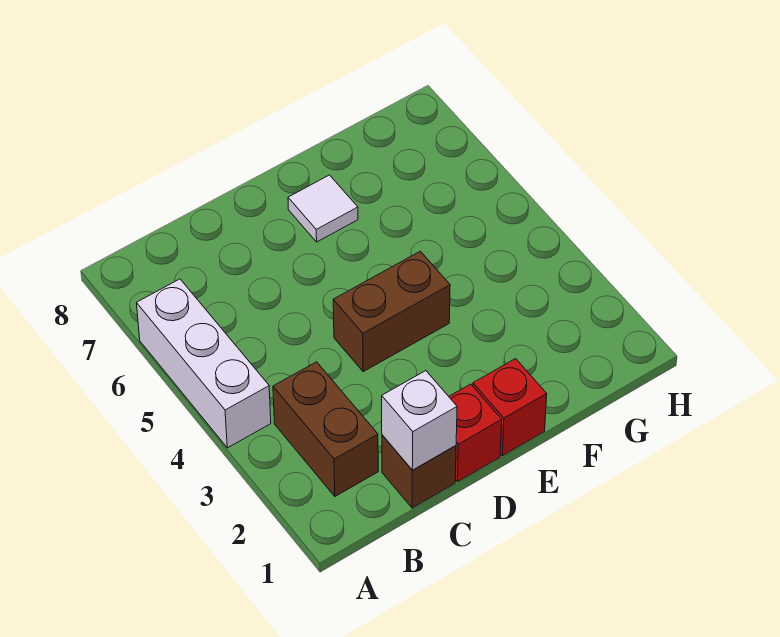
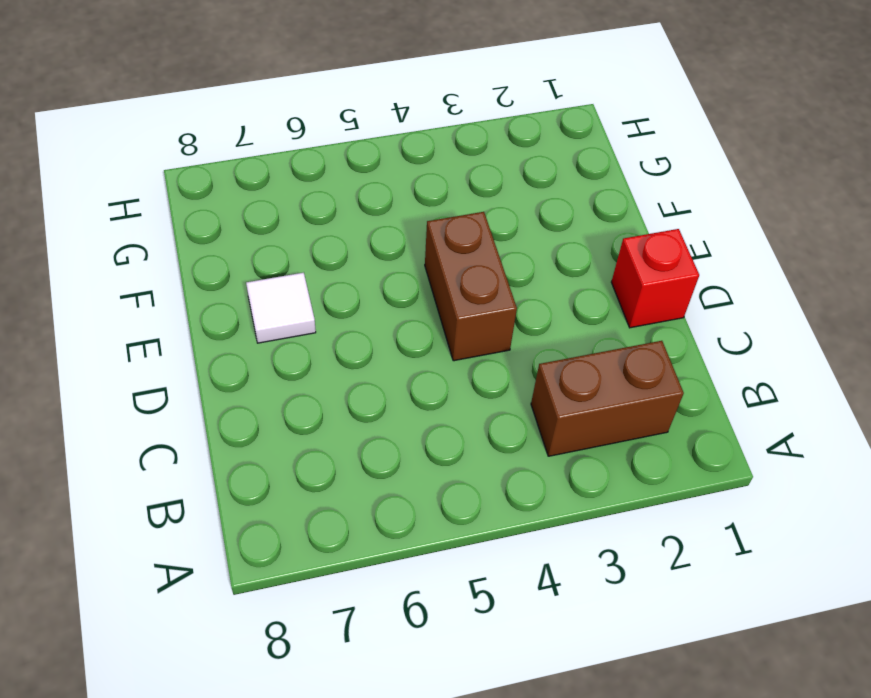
none -> white 1x3 brick [137,279,271,448]
none -> brown 1x1 brick [382,435,456,508]

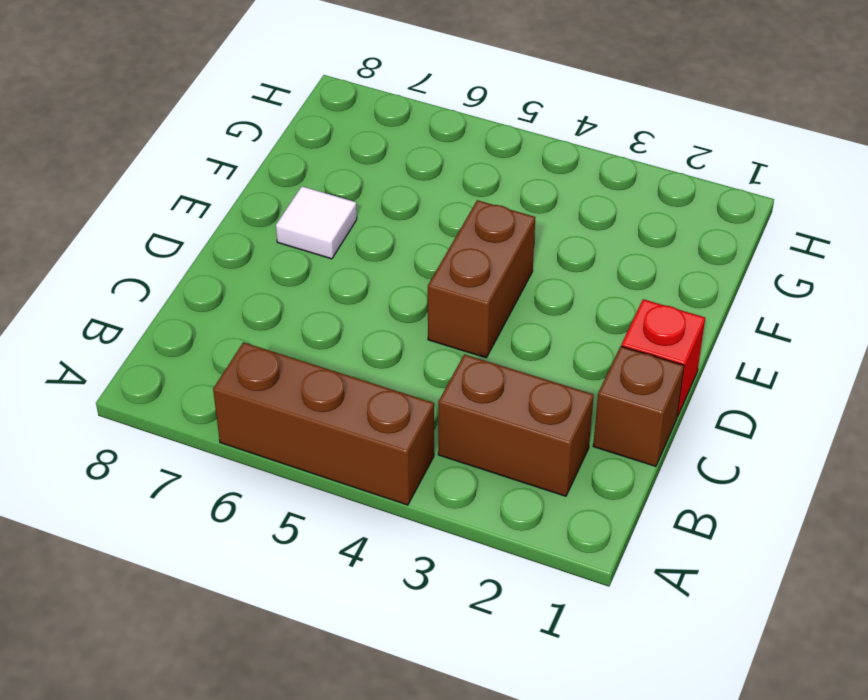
brown 1x3 brick [213,342,434,505] -> white 1x3 brick [137,279,271,448]
none -> red 1x1 brick [473,359,547,456]
none -> white 1x1 brick [382,371,457,470]

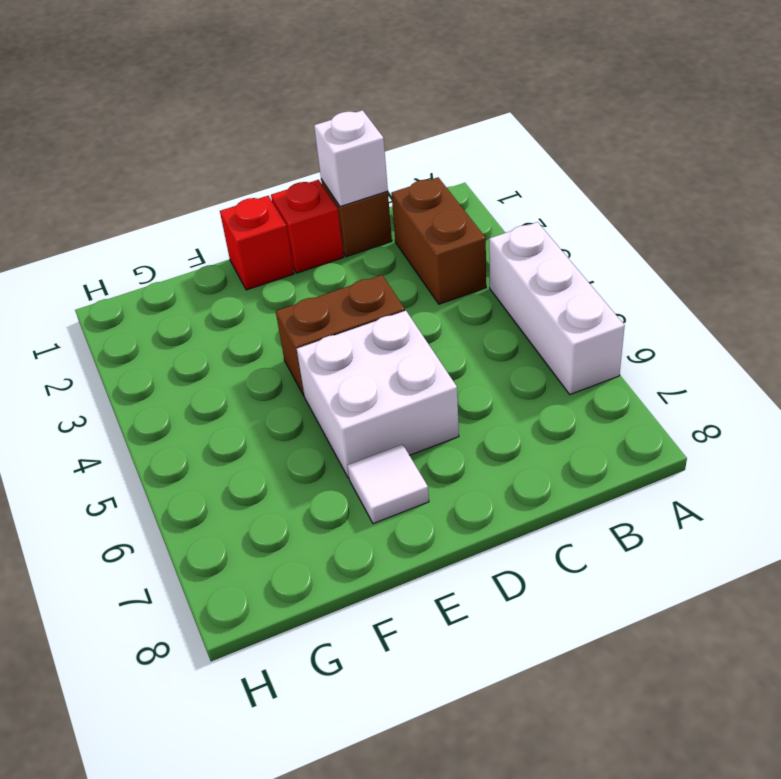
white 2x2 brick [297,311,459,478] -> none

